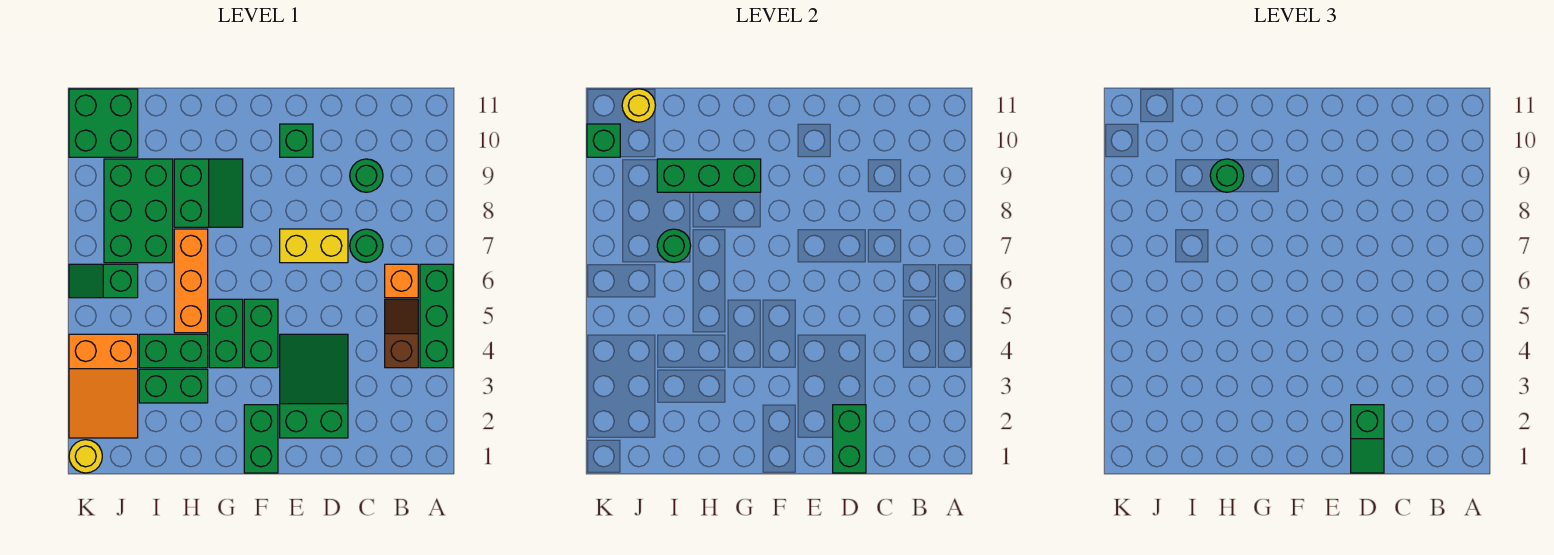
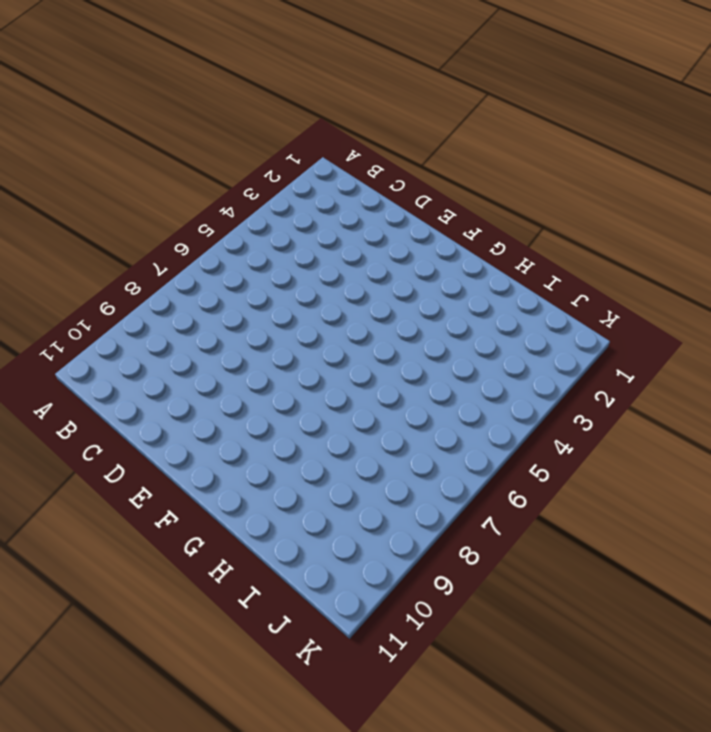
none -> green 1x3 brick [420,264,453,368]
none -> brown 1x2 slope [385,299,418,368]
none -> orange 1x1 brick [385,264,418,298]

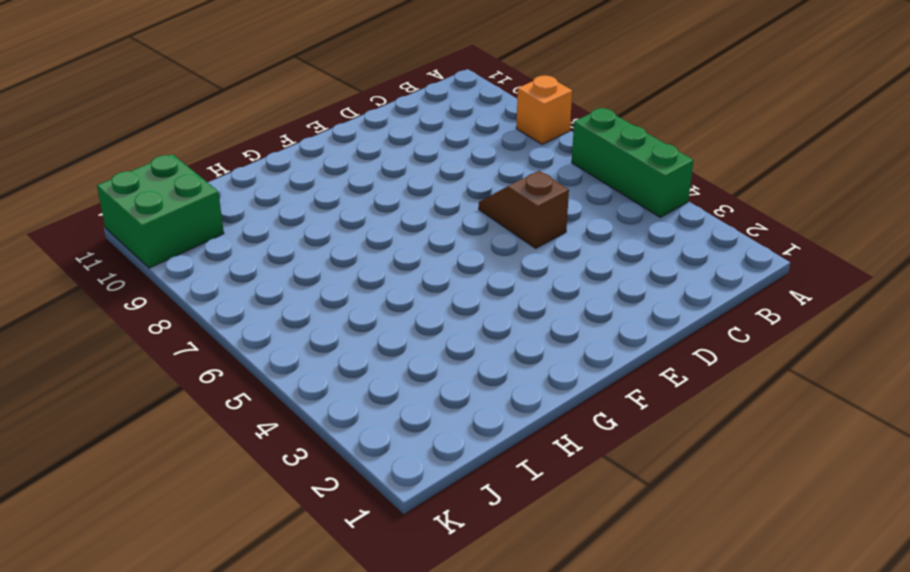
orange 1x1 brick [516,75,572,144] -> orange 1x1 brick moved to [385,264,418,298]
brown 1x2 slope [479,171,569,248] -> brown 1x2 slope moved to [385,299,418,368]
none -> green 1x1 round brick [350,229,383,263]
none -> green 1x1 round brick [350,159,383,192]
none -> green 2x3 slope [280,334,348,438]

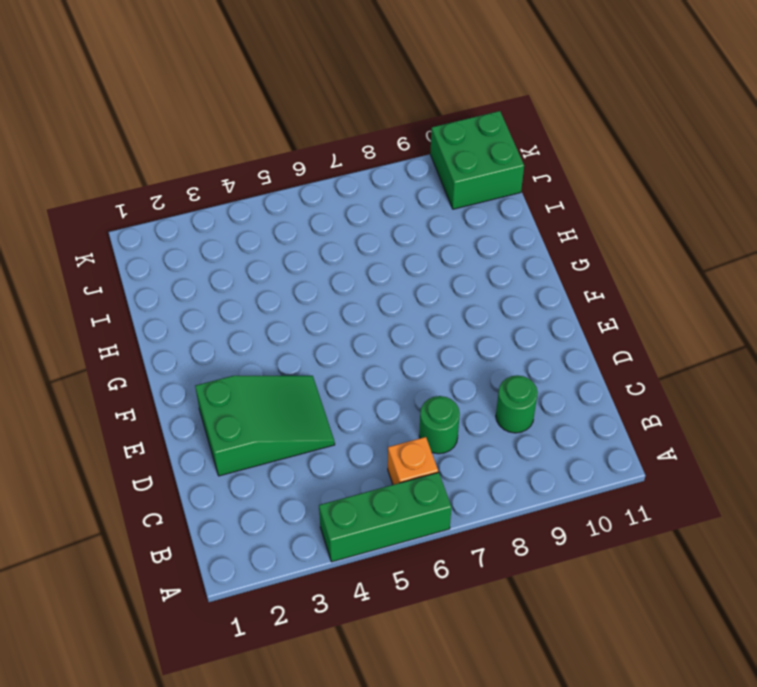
none -> brown 1x2 slope [385,299,418,368]
none -> yellow 1x2 brick [280,229,348,263]
none -> green 1x1 brick [280,124,313,157]

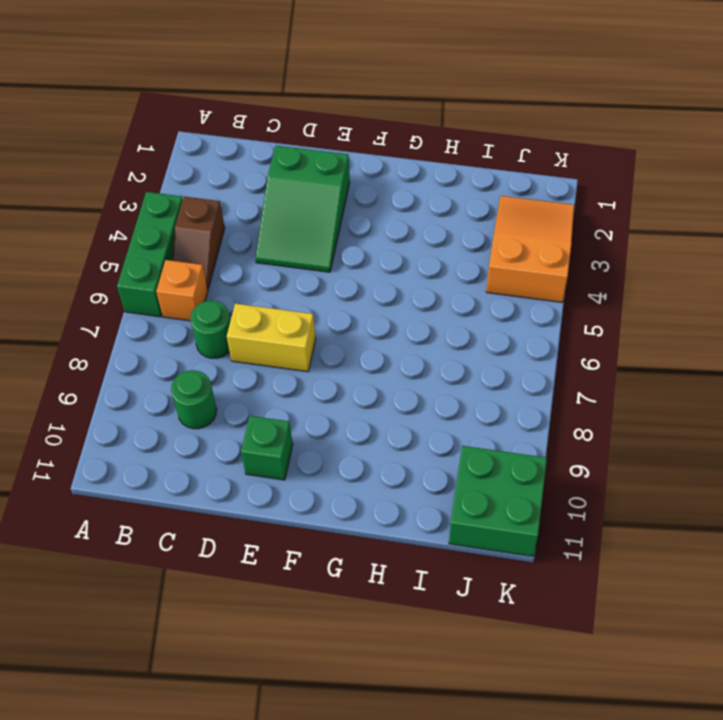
none -> green 1x2 brick [244,405,278,473]
none -> green 1x2 brick [244,299,278,368]
none -> green 1x2 brick [209,299,243,368]

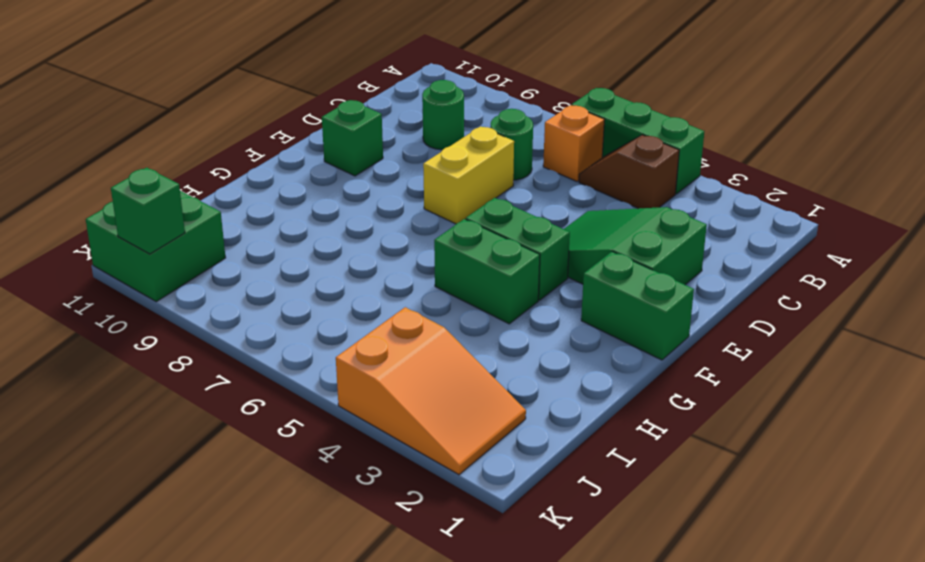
none -> green 2x2 slope [174,159,243,227]
none -> green 1x2 brick [139,369,208,403]
none -> green 1x2 brick [139,334,208,368]

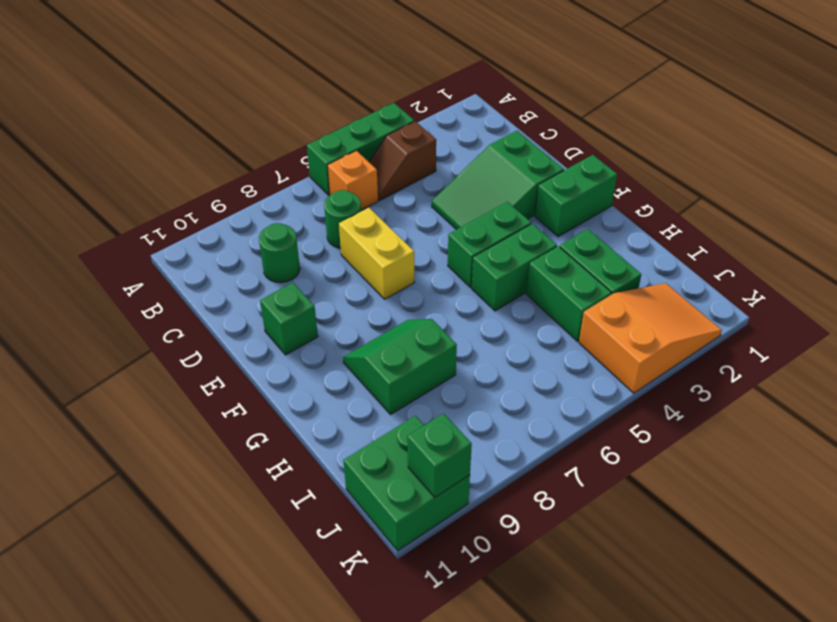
none -> orange 1x3 brick [174,229,208,333]
none -> green 2x3 brick [104,159,173,263]
none -> green 1x2 slope [69,264,138,298]

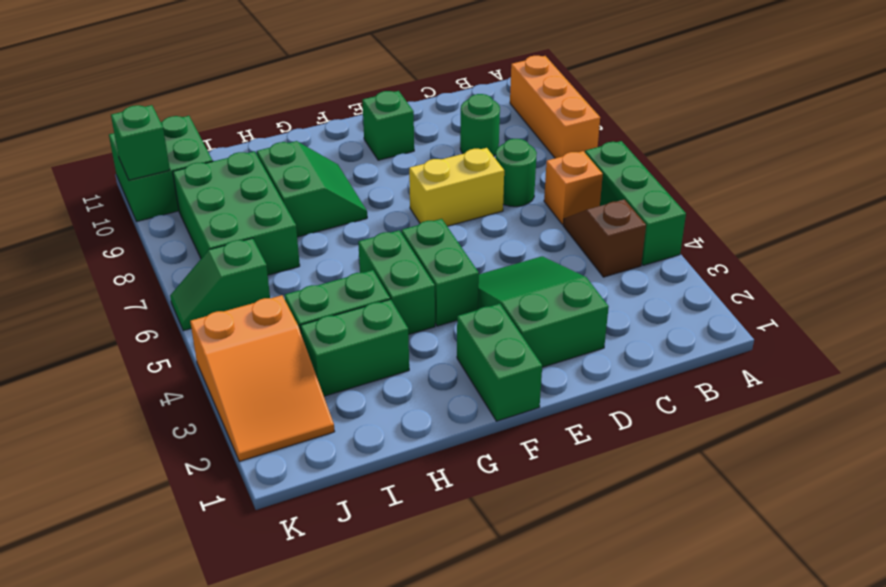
orange 1x3 brick [510,56,600,158] -> orange 1x3 brick moved to [174,229,208,333]
none -> yellow 1x1 round brick [69,440,102,473]
none -> green 1x2 brick [833,405,866,473]
none -> green 1x3 brick [657,159,761,192]

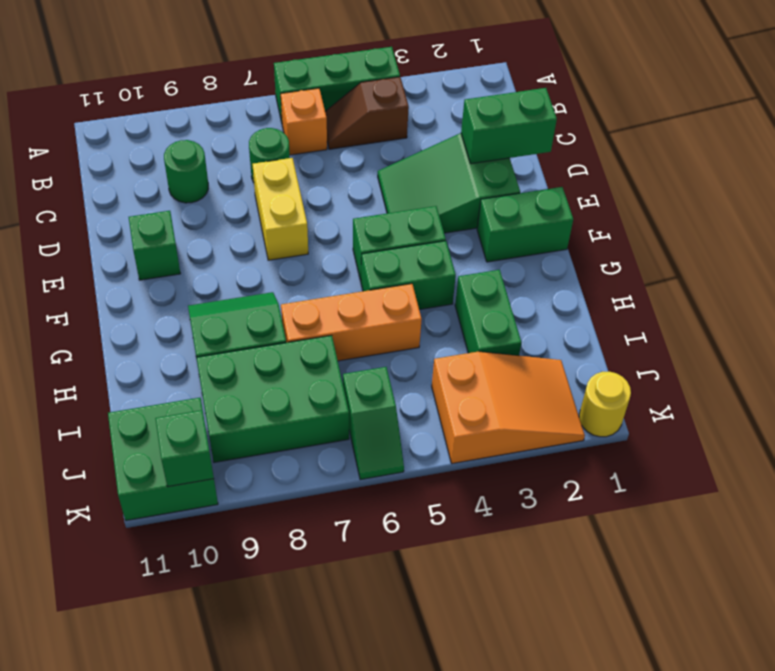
none -> green 1x2 brick [139,334,208,368]
none -> green 1x3 brick [657,159,761,192]
none -> green 1x1 round brick [657,229,691,262]

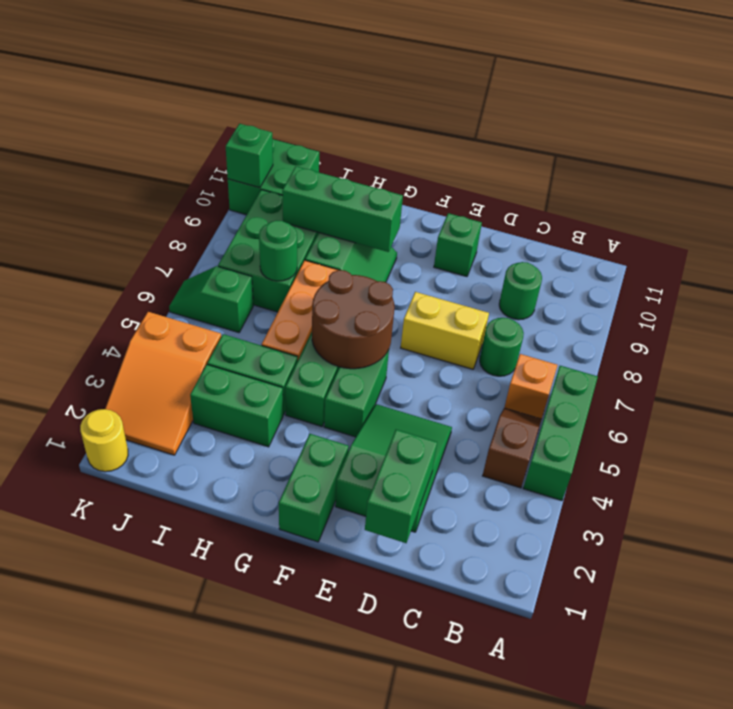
brown 2x2 round brick [312,270,395,369] -> none
none -> yellow 1x1 round brick [622,89,655,122]
none -> green 1x2 slope [1351,405,1384,473]
none -> green 1x1 round brick [1210,159,1244,192]

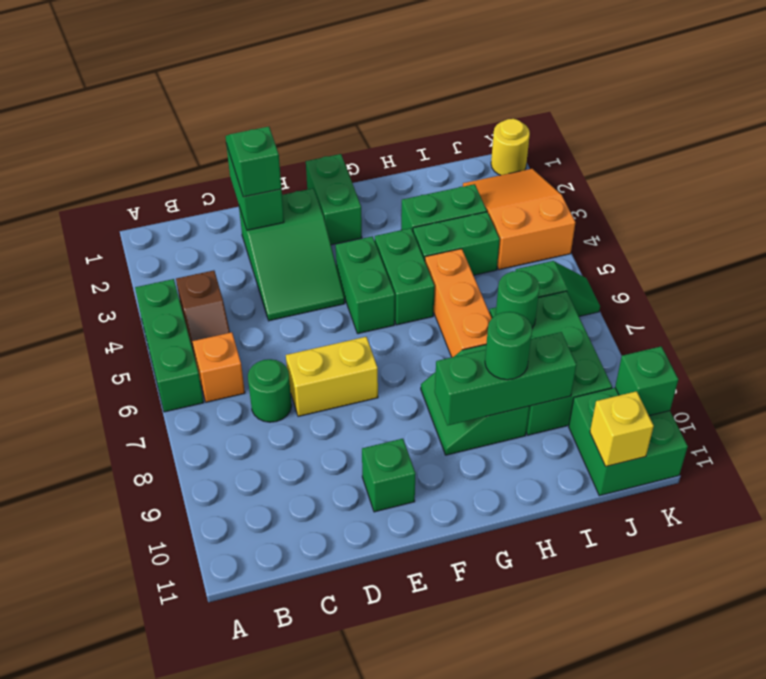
yellow 1x1 brick [590,391,654,466] -> yellow 1x1 round brick [622,89,655,122]
none -> green 1x1 round brick [350,159,383,192]

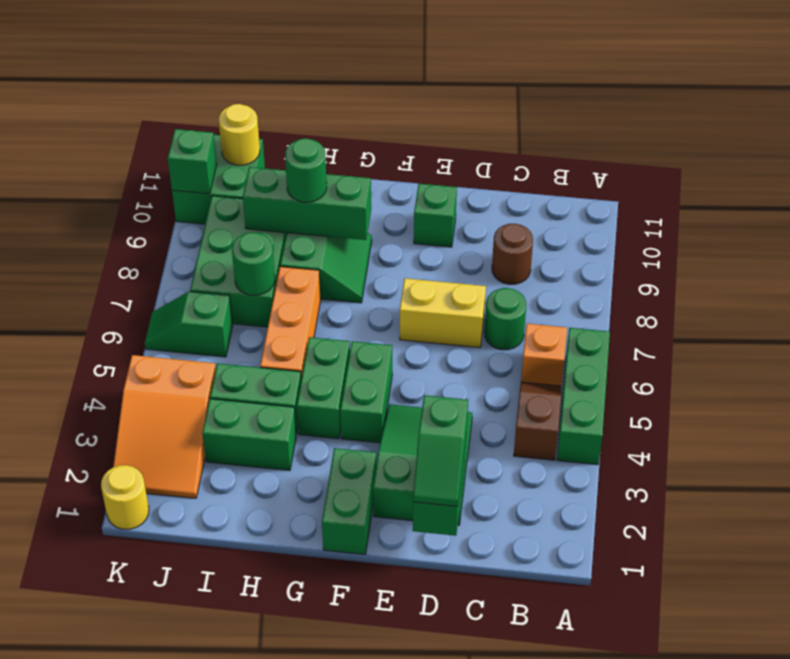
brown 1x1 round brick [492,224,533,284] -> green 1x1 round brick [350,159,383,192]

